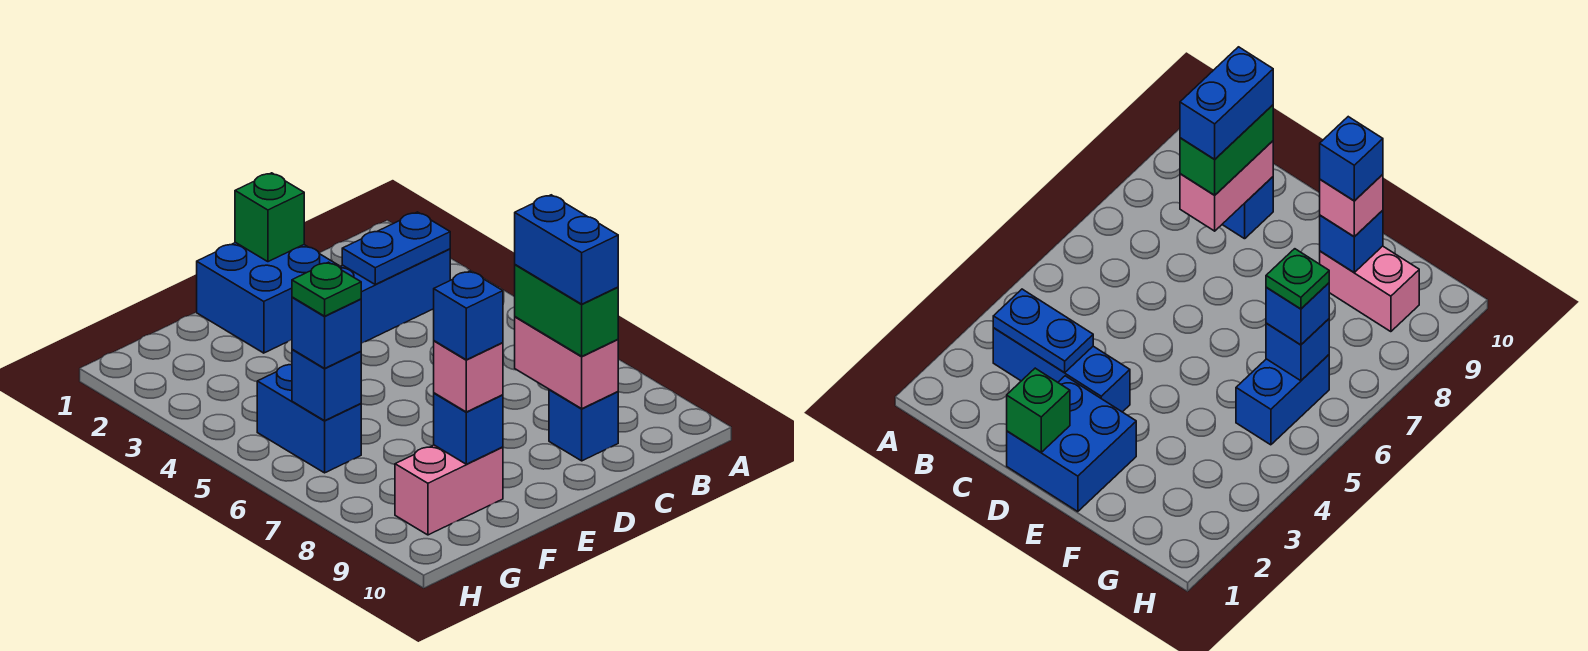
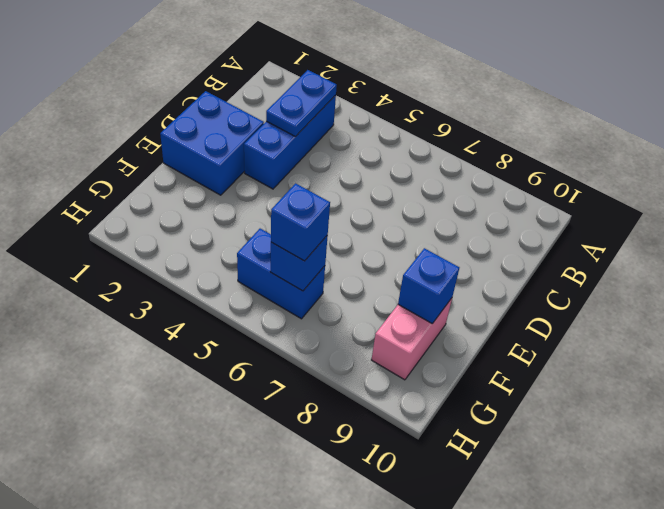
none -> blue 1x1 brick [549,390,618,461]
none -> pink 1x2 brick [515,317,618,409]
none -> green 1x1 brick [235,173,304,262]

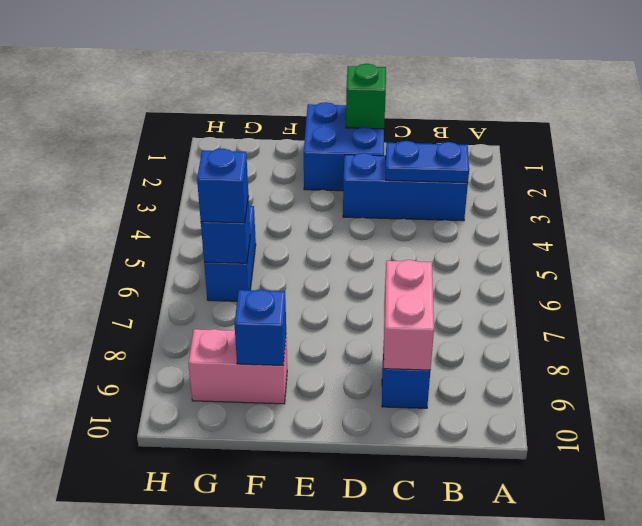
none -> green 1x2 brick [515,265,618,356]
none -> pink 1x1 brick [434,341,503,412]
none -> blue 1x2 brick [515,195,618,304]

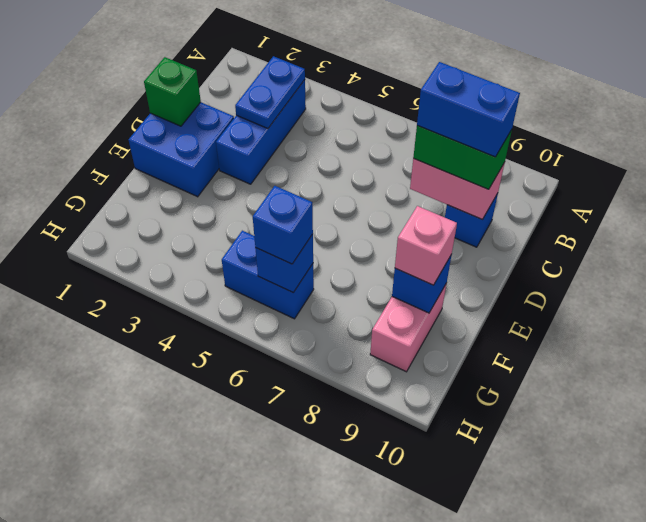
none -> blue 1x1 brick [434,271,503,360]
none -> green 1x1 plate [292,262,361,316]

